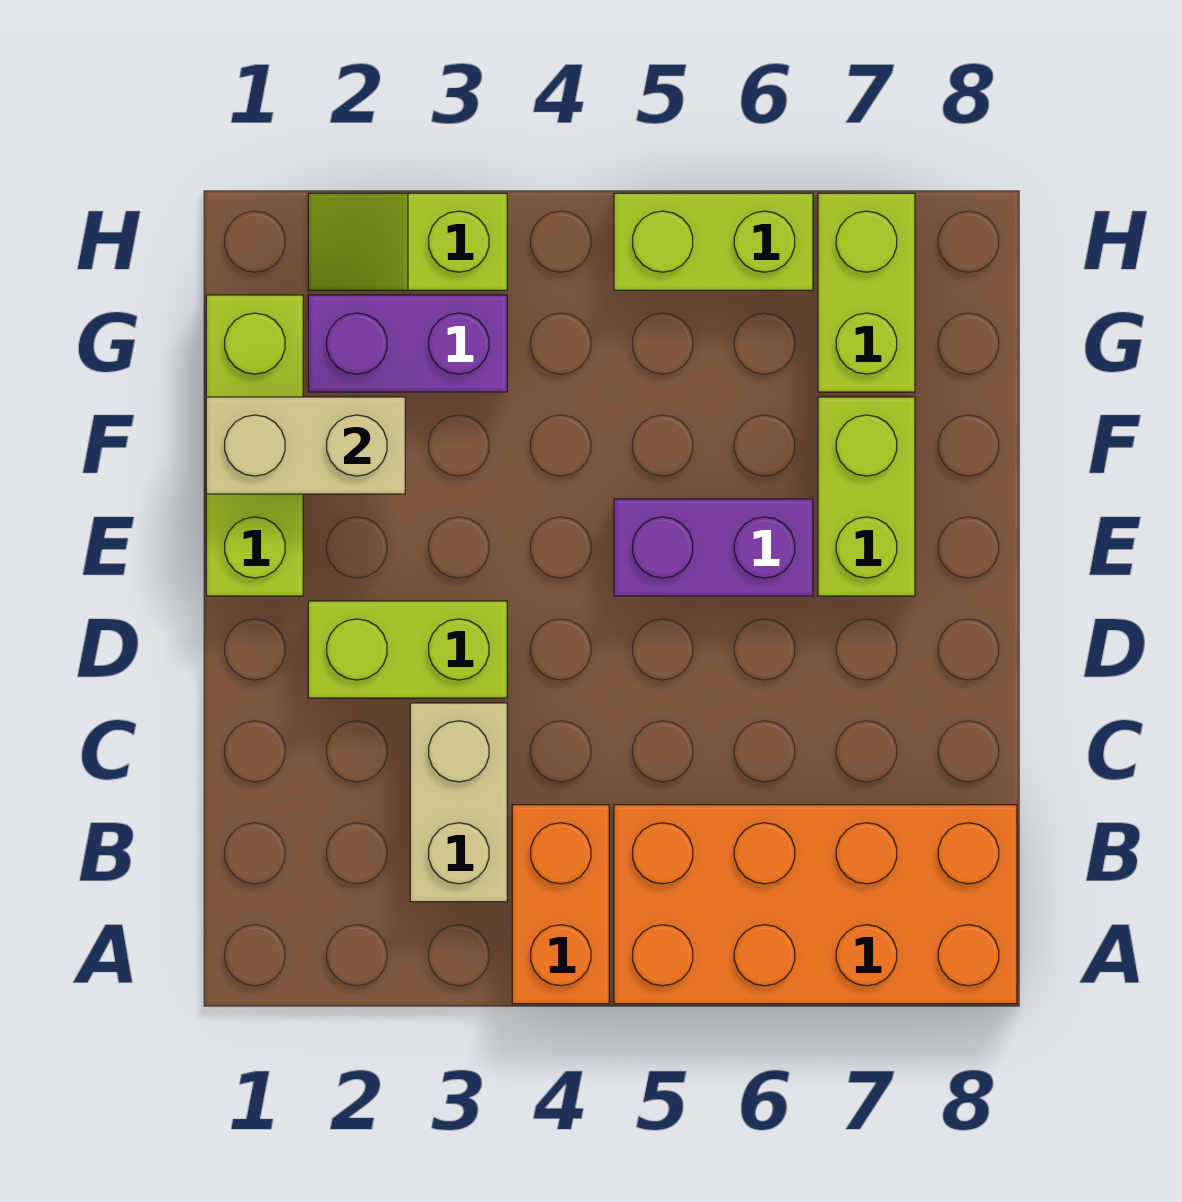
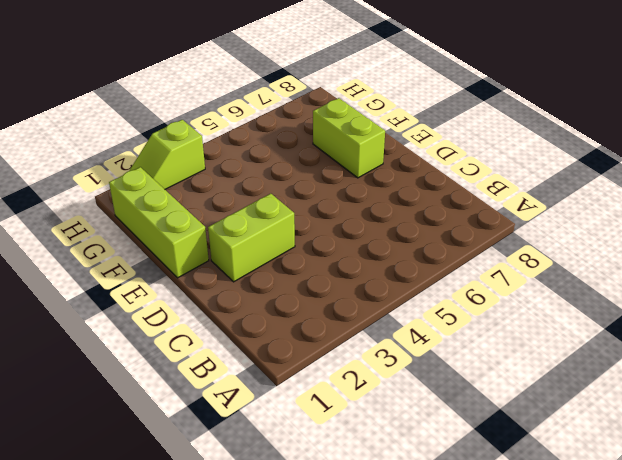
none -> orange 1x2 brick [512,805,609,1004]
none -> orange 2x4 brick [614,805,1017,1004]
none -> tan 1x2 brick [410,703,507,902]

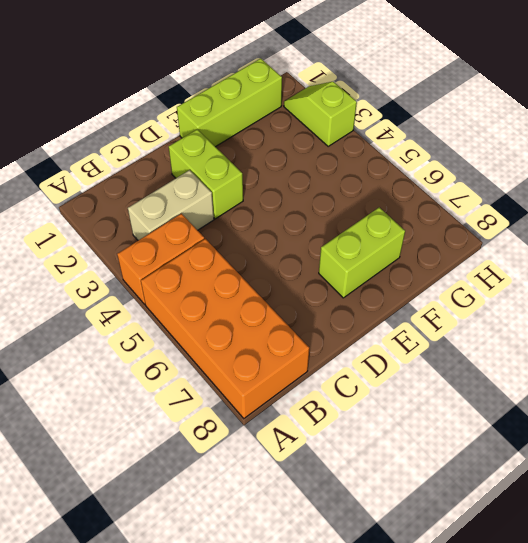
none -> purple 1x2 brick [614,499,813,596]
none -> purple 1x2 brick [308,295,507,392]
none -> lime 1x2 brick [818,193,915,392]

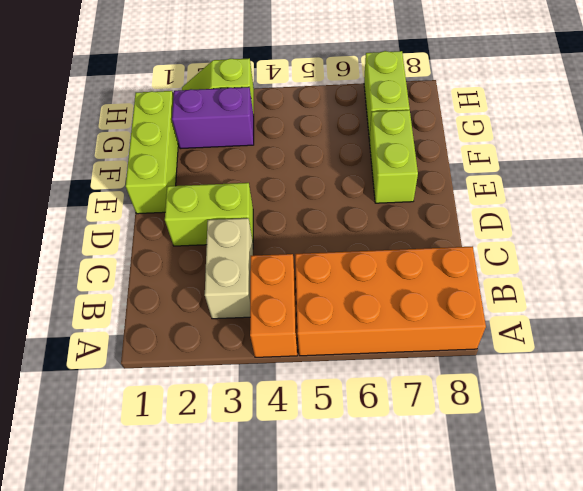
none -> purple 1x2 brick [614,499,813,596]
none -> lime 1x2 brick [614,193,813,290]
none -> tan 1x2 brick [206,397,405,494]

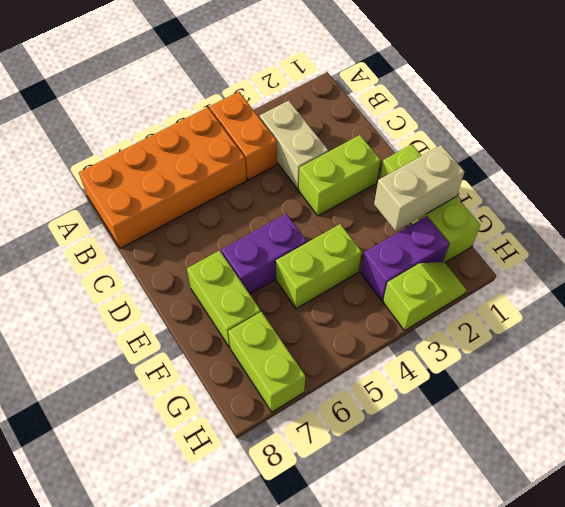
lime 1x2 brick [276,224,362,309] -> lime 1x2 brick moved to [614,193,813,290]

